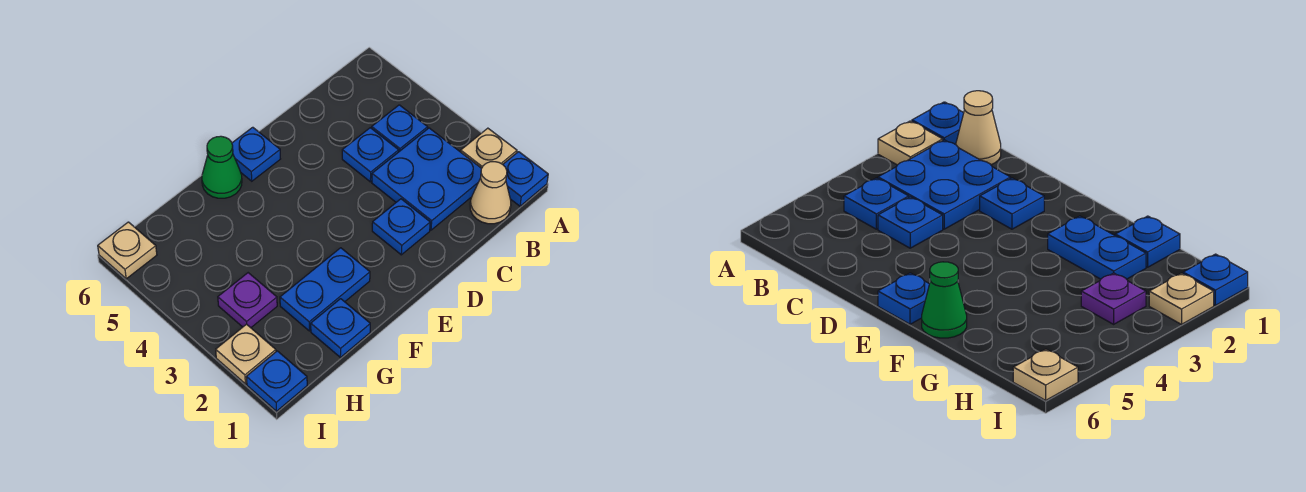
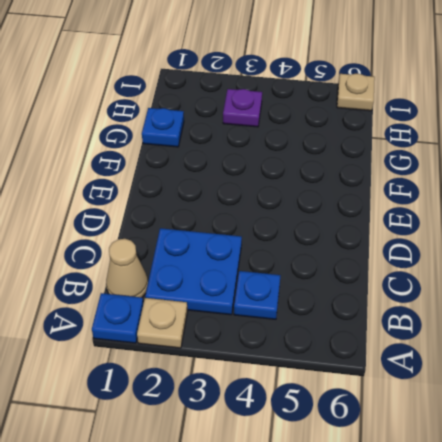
none -> blue 1x1 plate [342,128,399,182]
none -> blue 1x1 plate [372,199,430,255]
none -> blue 1x1 plate [232,127,280,181]

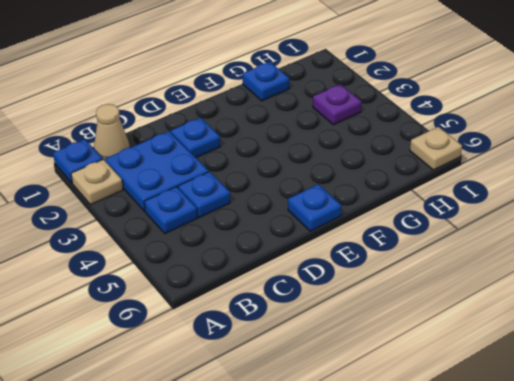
none -> blue 1x2 plate [280,248,370,331]
none -> green 1x1 cone [202,136,242,198]
none -> blue 1x1 plate [246,351,307,411]

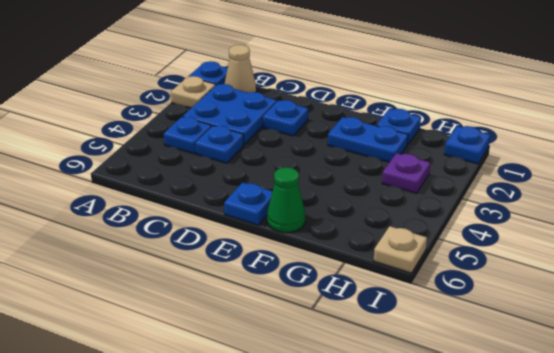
none -> tan 1x1 plate [216,324,276,384]

